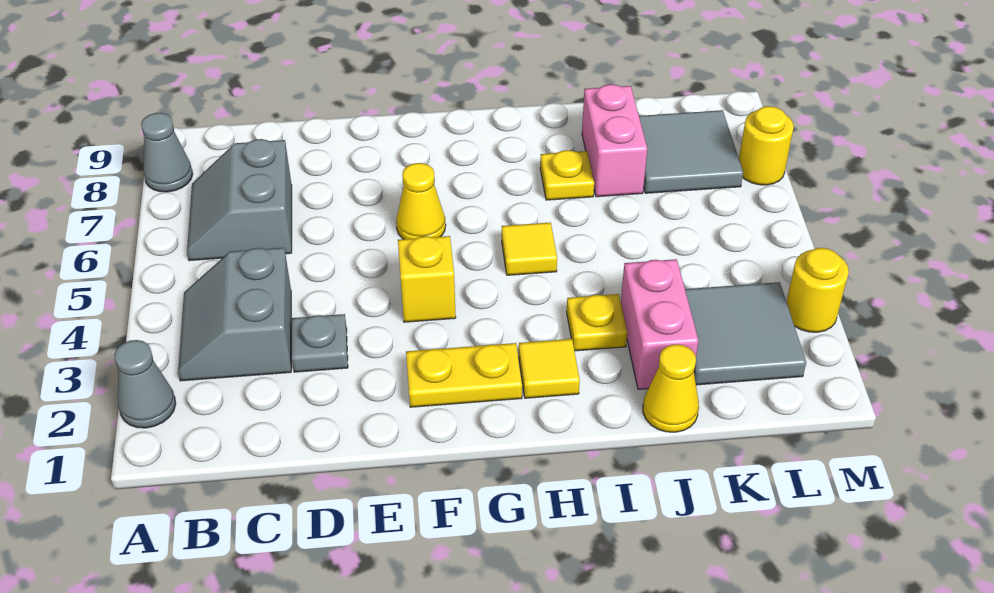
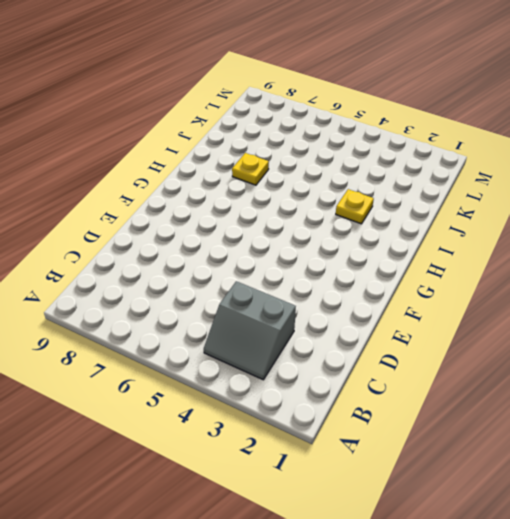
none -> grey 1x1 cone [114,340,176,428]
none -> grey 1x1 cone [141,113,193,192]
none -> grey 2x2 slope [187,139,292,261]

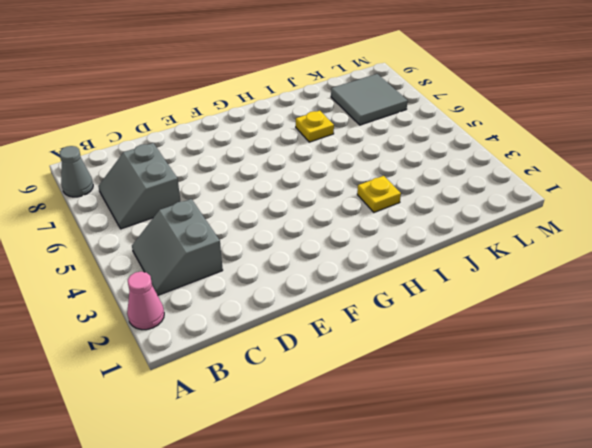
pink 1x1 cone [127,272,164,330] -> grey 1x1 cone [114,340,176,428]
none -> grey 1x1 plate [292,314,348,372]
none -> yellow 1x2 plate [406,343,522,407]
none -> yellow 1x1 brick [398,236,456,322]

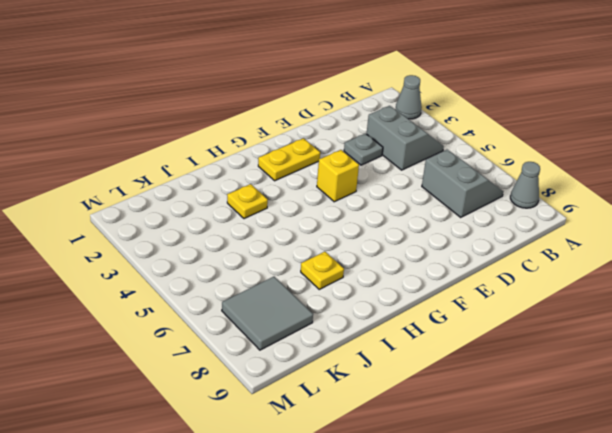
none -> yellow 1x1 cone [396,163,446,239]
none -> yellow 1x1 tile [519,339,580,398]
none -> yellow 1x1 tile [502,222,557,275]

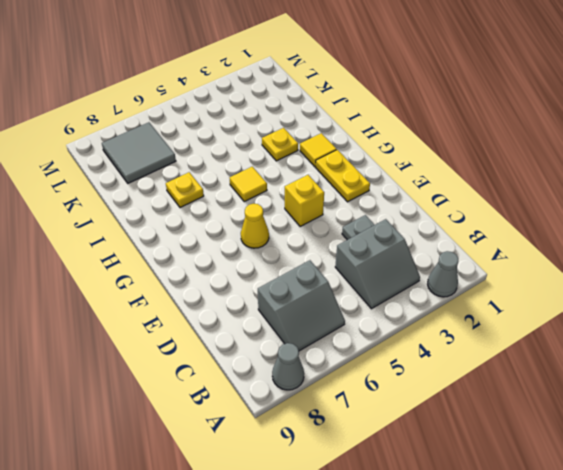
none -> yellow 1x1 cone [643,344,699,432]
none -> pink 1x2 brick [621,259,698,389]
none -> pink 1x2 brick [582,84,647,197]

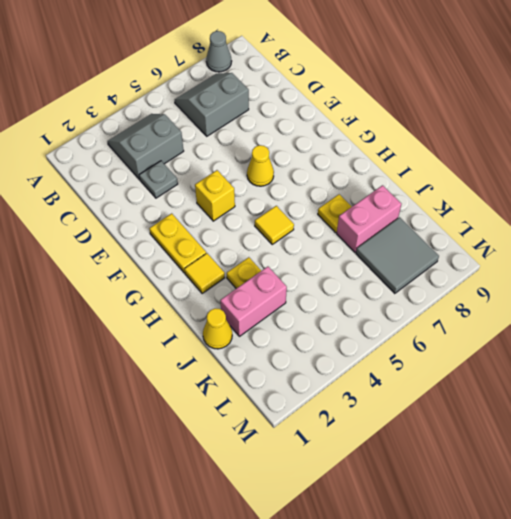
none -> grey 1x1 cone [114,340,176,428]
none -> grey 2x2 tile [685,282,806,385]
none -> yellow 1x1 round brick [786,248,849,332]

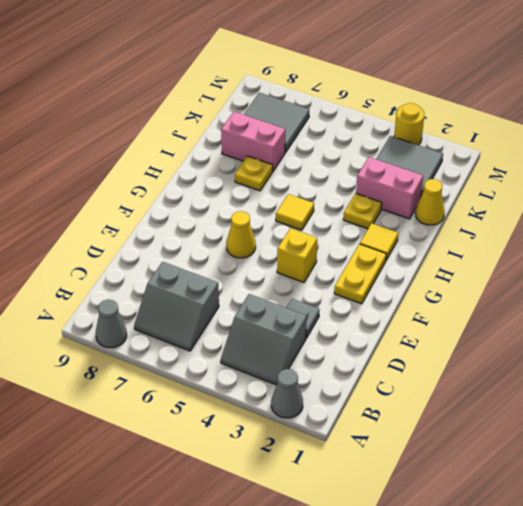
none -> yellow 1x1 round brick [739,106,794,185]

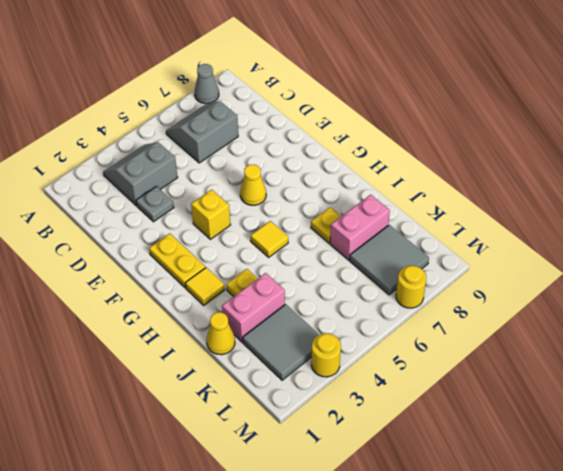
none -> grey 1x1 cone [114,340,176,428]

